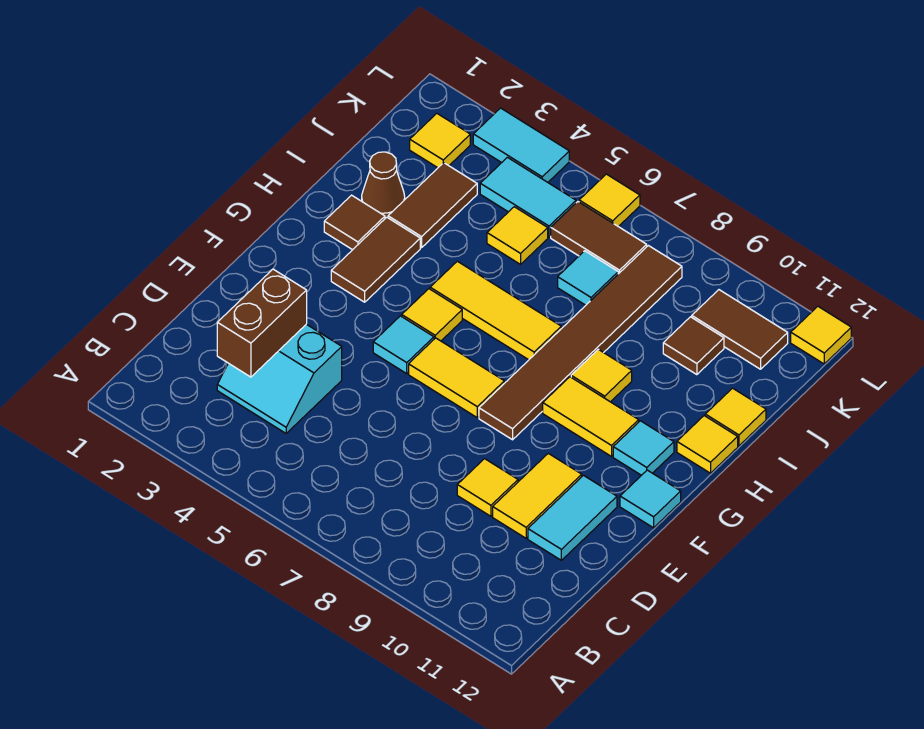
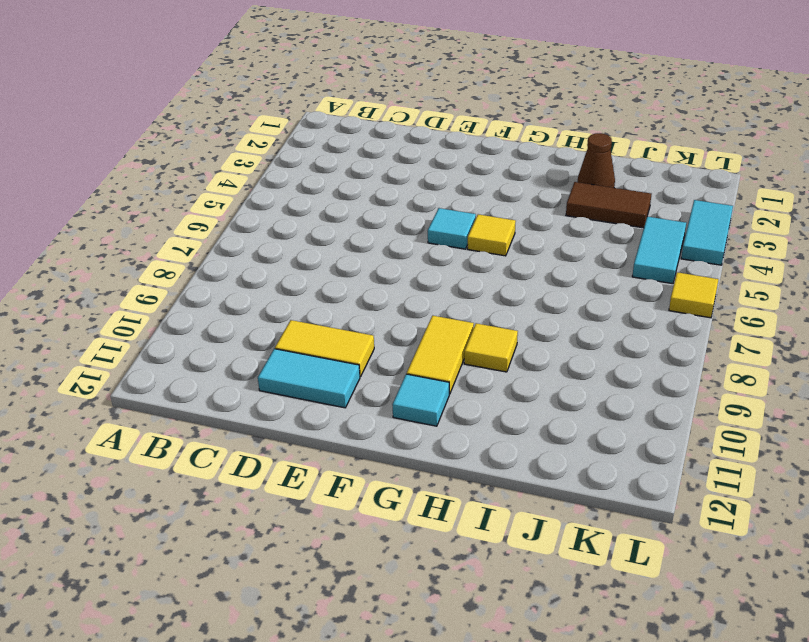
none -> cyan 2x2 slope [217,324,342,433]
none -> yellow 1x1 tile [457,459,518,516]
none -> yellow 1x2 tile [409,338,504,417]
none -> brown 1x6 tile [479,246,682,440]

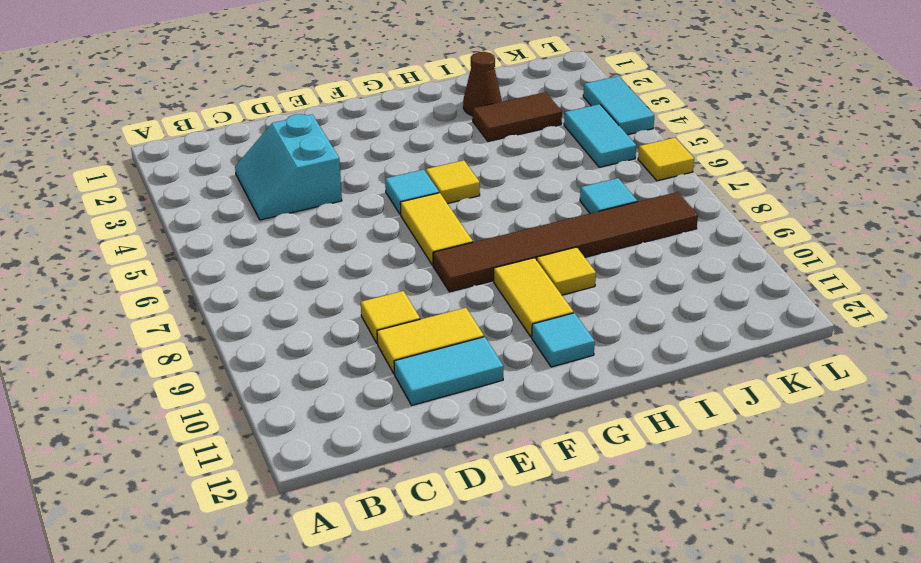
none -> cyan 1x1 tile [620,470,681,528]
none -> brown 1x2 tile [331,217,420,302]
none -> brown 1x1 tile [324,195,385,250]
none -> yellow 1x3 tile [430,261,561,360]

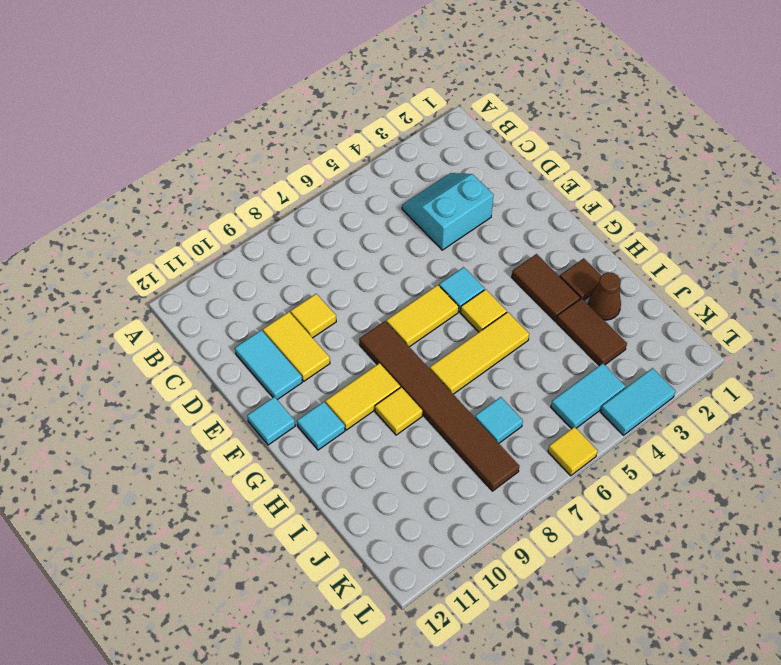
none -> yellow 1x1 tile [677,416,738,473]
none -> yellow 1x1 tile [705,388,766,446]
none -> yellow 1x1 tile [487,207,548,264]
none -> brown 1x1 tile [663,317,724,375]

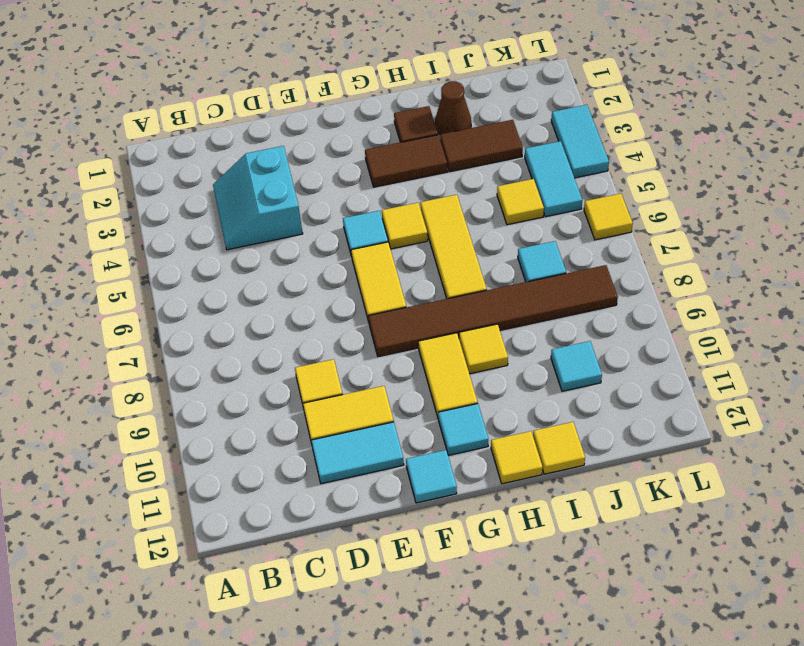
cyan 1x1 tile [551,341,602,391] -> brown 1x1 tile [663,317,724,375]
none -> yellow 1x1 tile [410,113,470,168]
none -> brown 1x2 tile [551,202,647,274]
none -> brown 1x2 tile [692,290,788,369]
none -> yellow 1x1 tile [791,306,851,364]

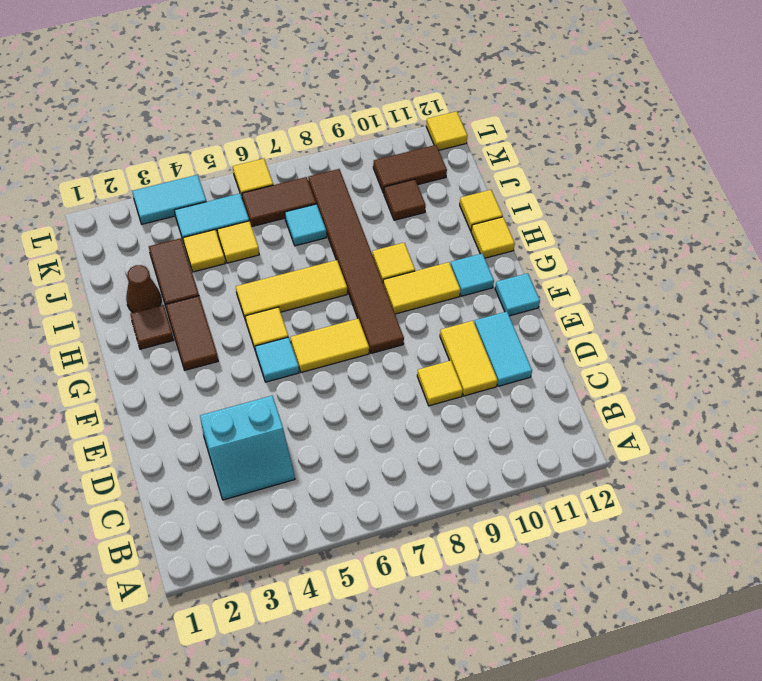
yellow 1x1 tile [183,230,225,272] -> yellow 1x1 tile moved to [410,113,470,168]
none -> brown 1x2 brick [217,269,307,377]

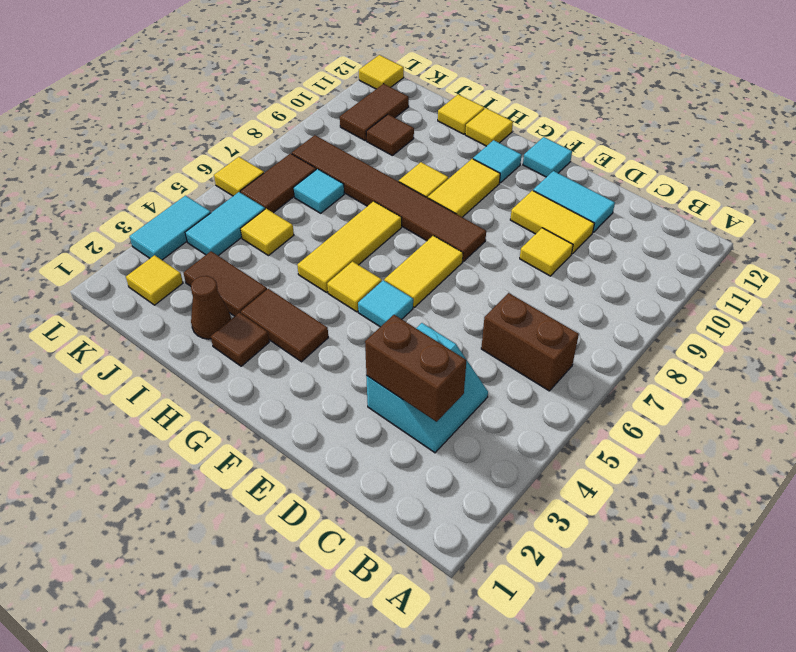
brown 1x2 brick [481,293,579,391] -> none

